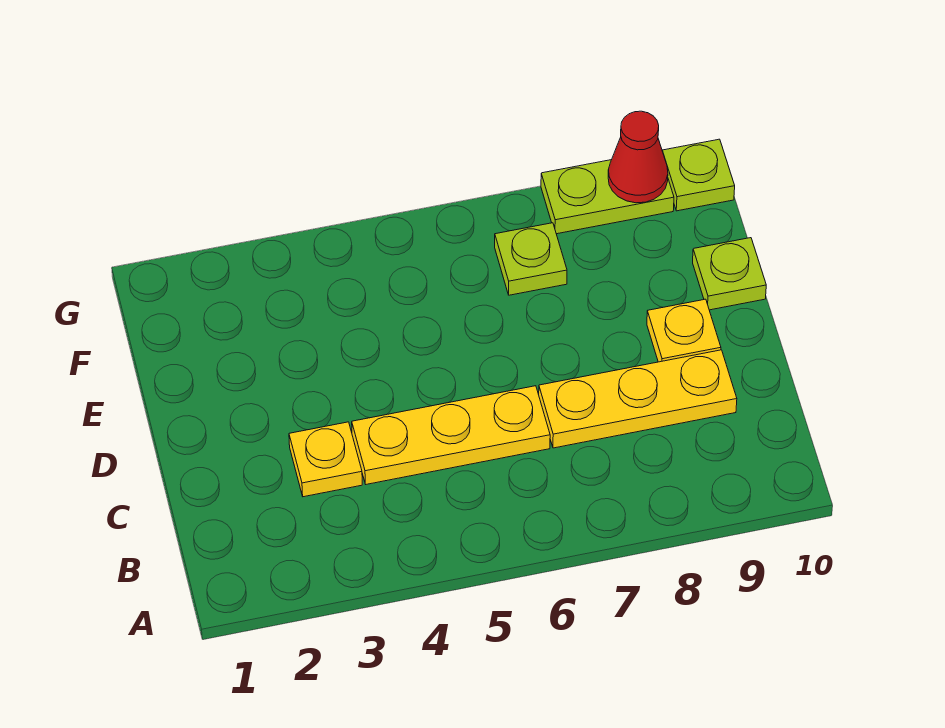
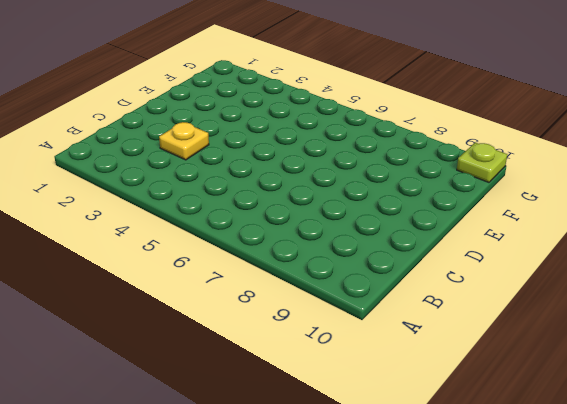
none -> yellow 1x3 plate [352,386,550,484]
none -> yellow 1x3 plate [539,350,737,448]

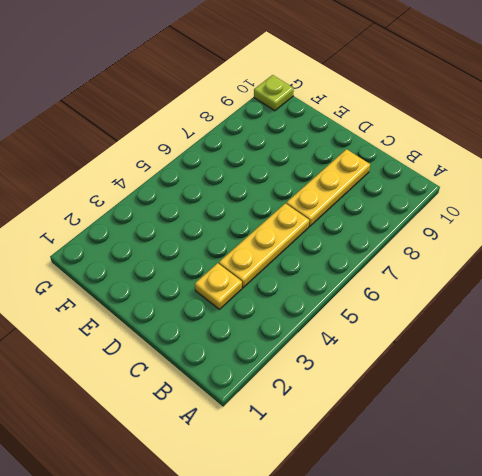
none -> yellow 1x1 plate [647,299,721,362]
none -> lime 1x1 plate [693,238,766,310]

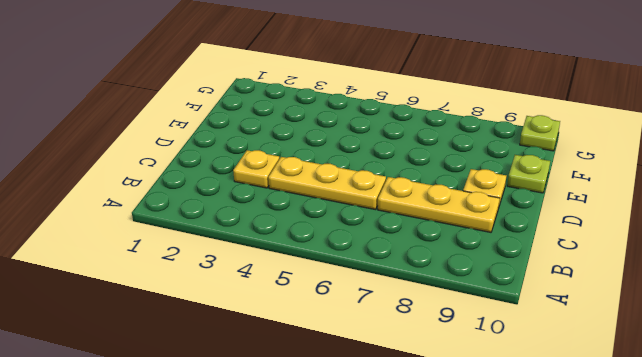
none -> lime 1x1 plate [495,223,567,295]
none -> lime 1x2 plate [541,160,674,234]

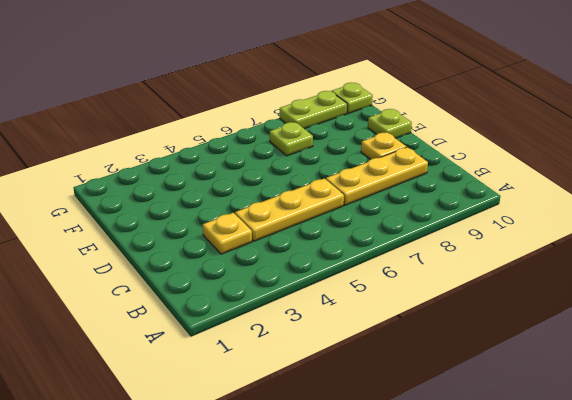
none -> red 1x1 cone [608,111,668,203]

